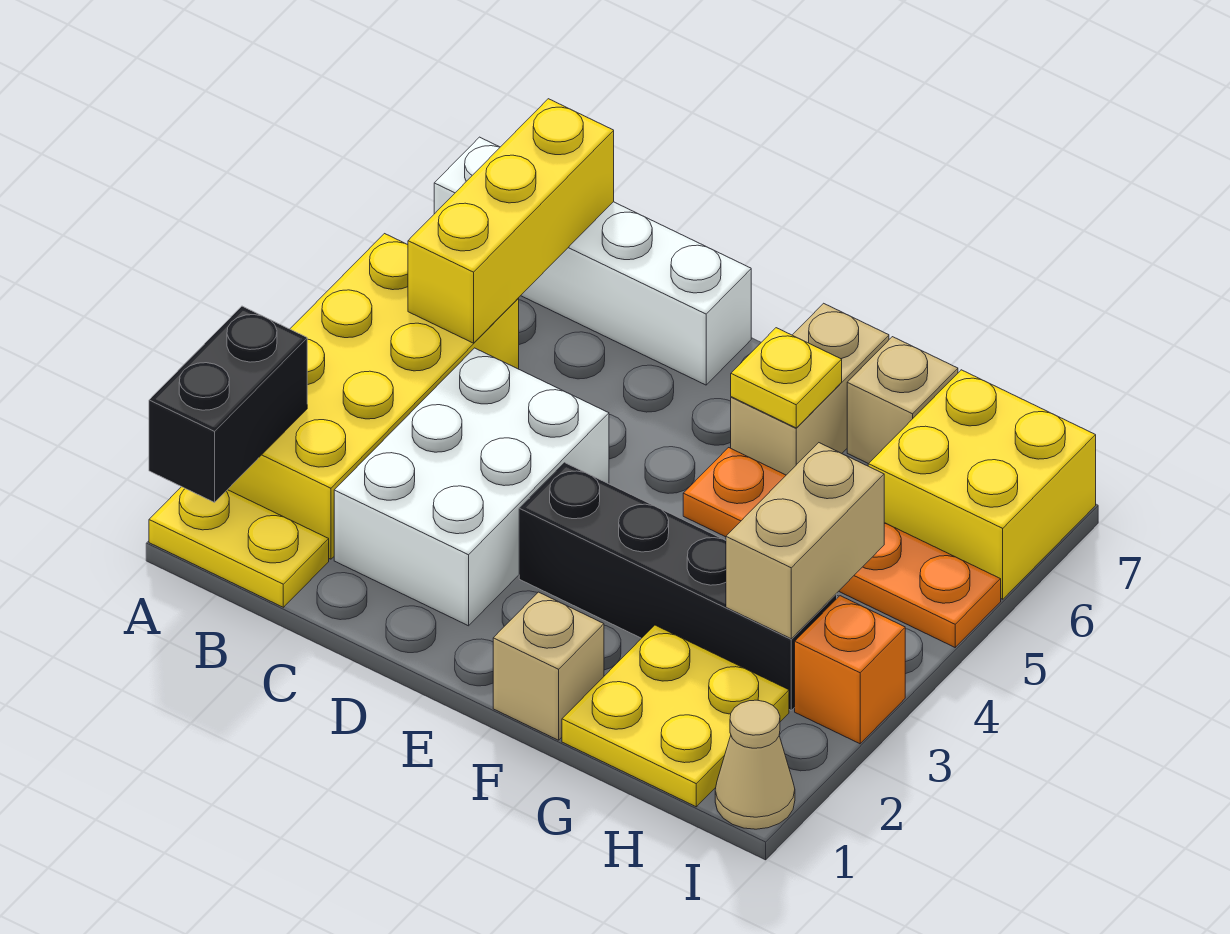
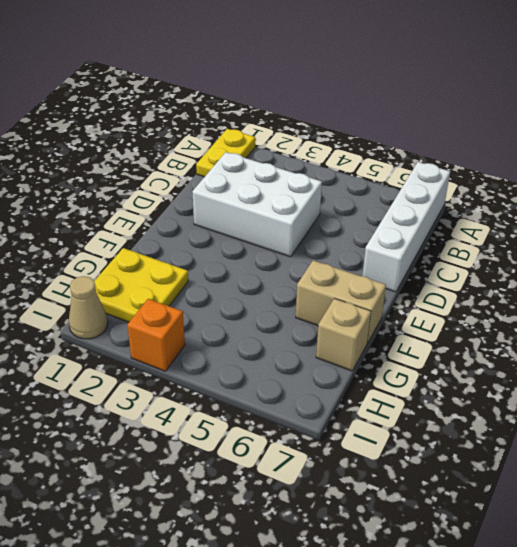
none -> yellow 2x4 brick [228,234,519,559]
none -> black 1x4 brick [519,463,837,710]
none -> tan 1x1 brick [493,592,604,740]

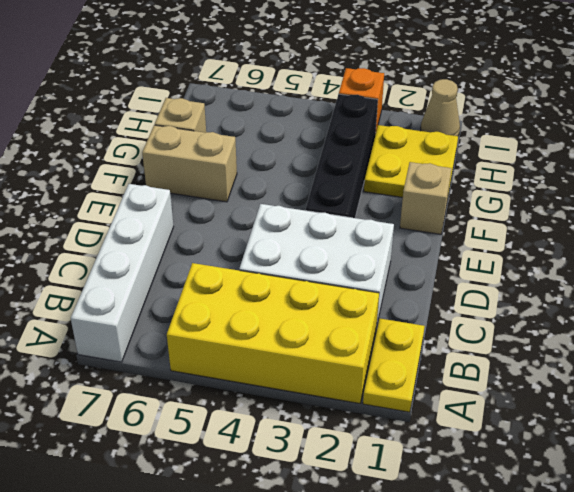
none -> orange 1x4 plate [683,448,1001,647]
none -> yellow 2x2 brick [868,370,1096,599]
none -> black 1x2 brick [149,306,307,502]

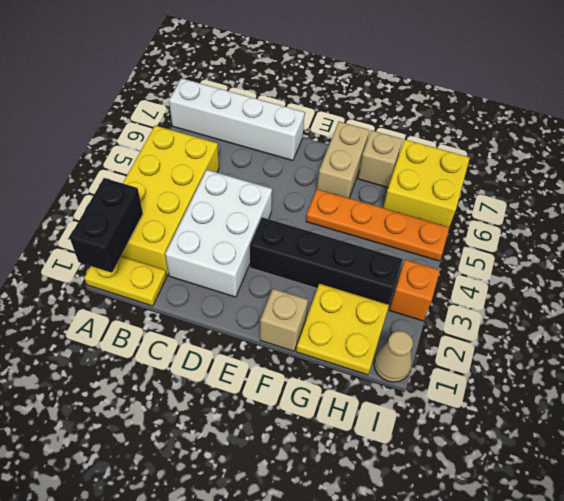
none -> yellow 1x3 brick [408,99,614,343]
none -> yellow 1x1 plate [731,328,842,428]
none -> tan 1x2 brick [726,443,884,639]

